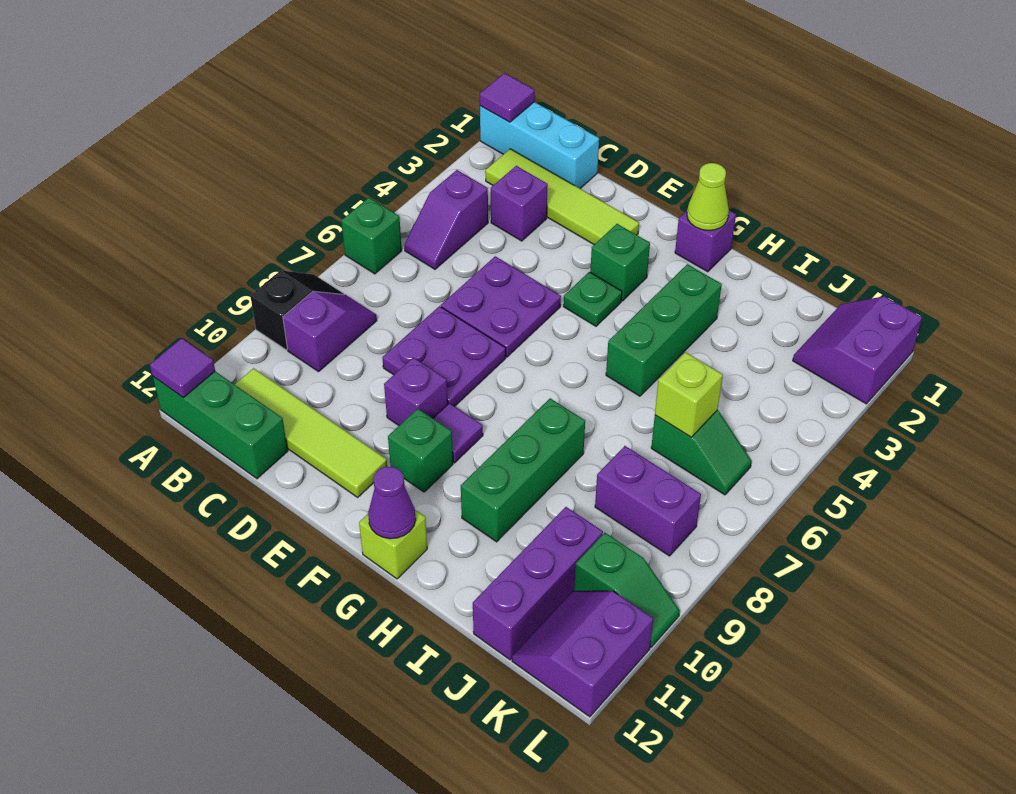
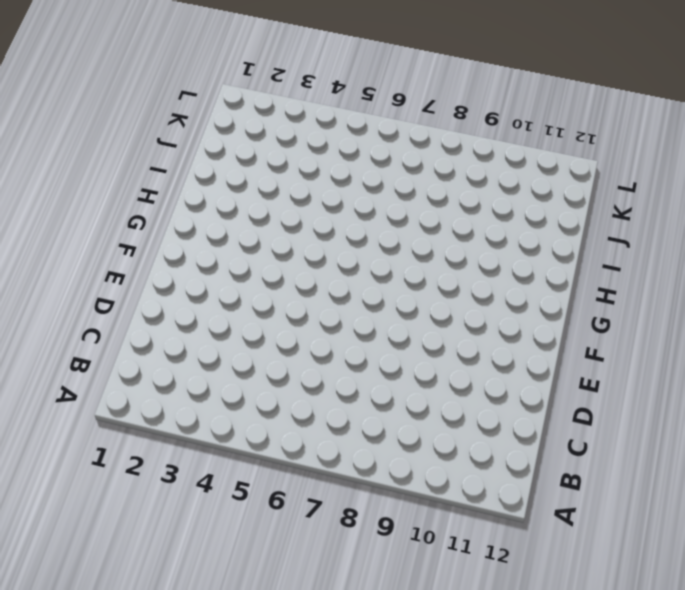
none -> cyan 1x3 brick [480,102,599,189]
none -> green 1x1 brick [341,198,402,274]
none -> black 1x2 slope [250,270,344,350]
none -> green 1x3 brick [153,371,288,479]

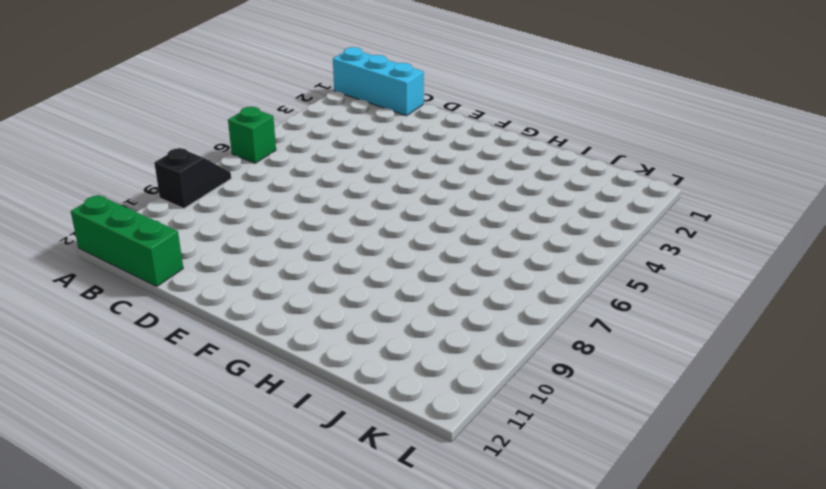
none -> lime 1x4 tile [485,149,639,244]
none -> purple 1x2 slope [404,170,488,269]
none -> purple 1x2 slope [283,291,377,372]
none -> lime 1x4 tile [235,368,387,497]

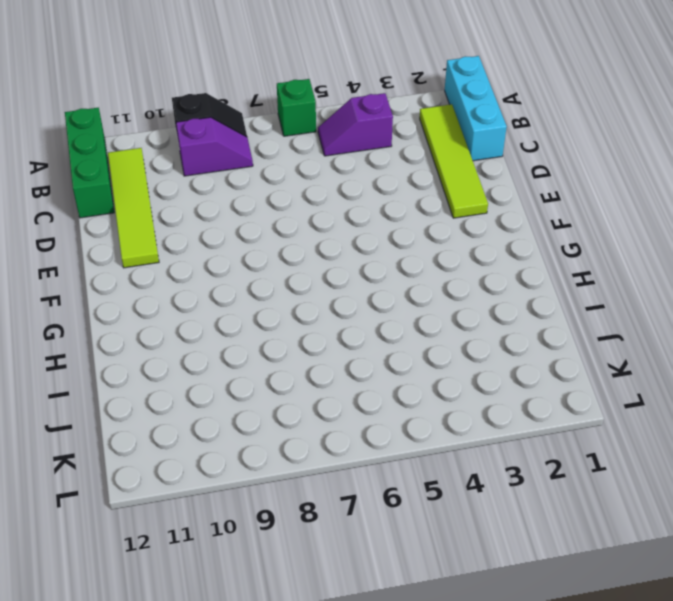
none -> purple 1x1 brick [491,166,548,241]
none -> purple 2x2 plate [441,256,561,357]
none -> purple 2x2 plate [382,306,506,407]
none -> purple 1x1 brick [384,358,448,425]

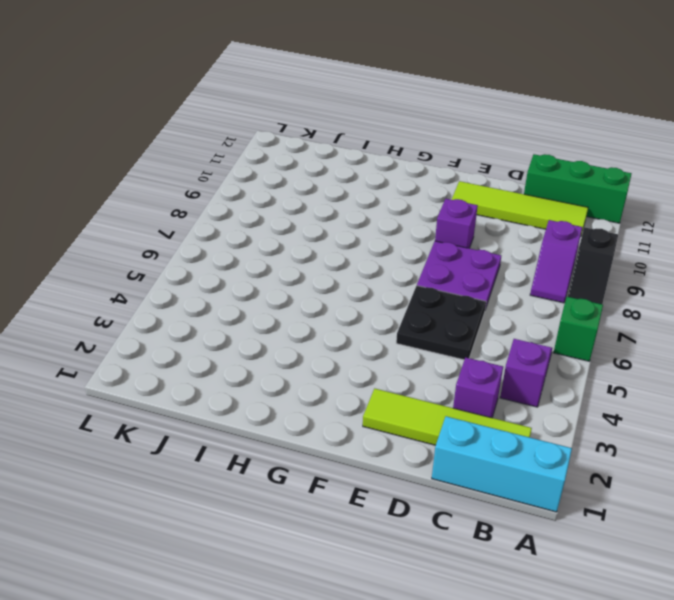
black 2x2 plate [396,286,486,360] -> purple 2x2 plate [441,256,561,357]
none -> green 1x1 brick [590,224,650,301]
none -> green 1x1 plate [563,272,622,326]
none -> purple 1x1 tile [433,403,483,463]
none -> green 1x1 brick [388,409,453,492]

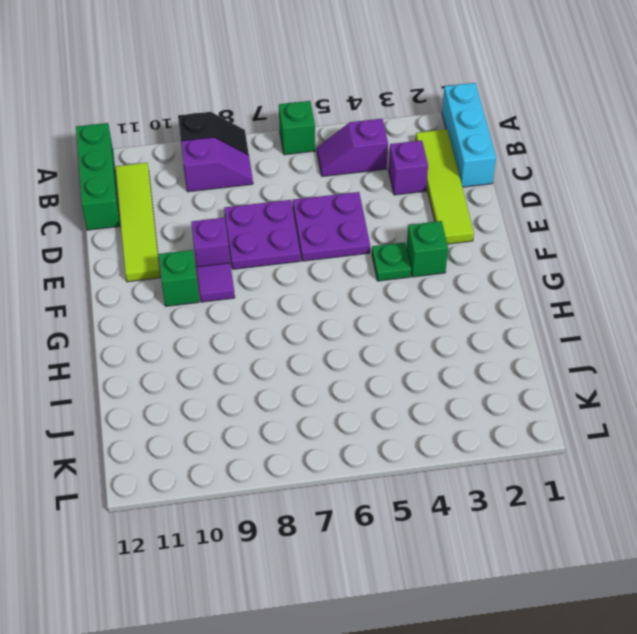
none -> purple 1x1 brick [675,210,736,272]
none -> lime 1x1 brick [359,510,427,579]
none -> green 1x3 brick [606,264,722,396]
none -> green 1x3 brick [461,398,585,542]

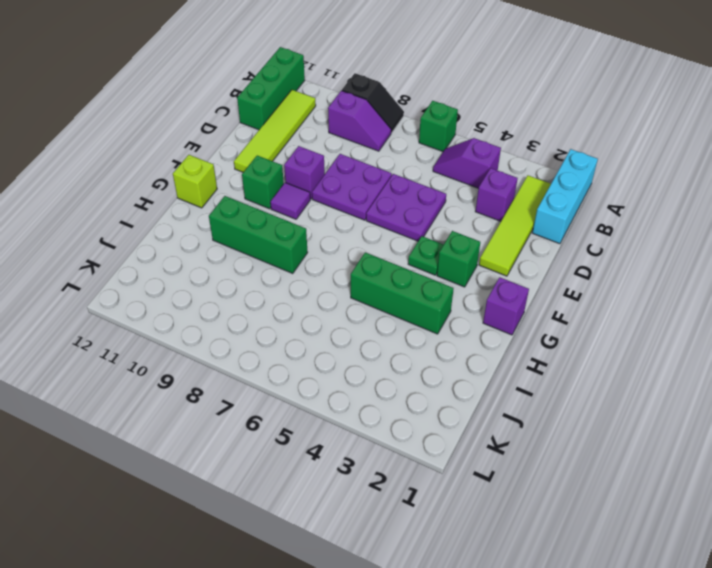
none -> green 1x2 slope [651,410,752,495]
none -> purple 1x2 brick [595,446,701,556]
none -> purple 1x3 brick [473,507,603,660]
none -> purple 2x2 slope [793,296,922,404]

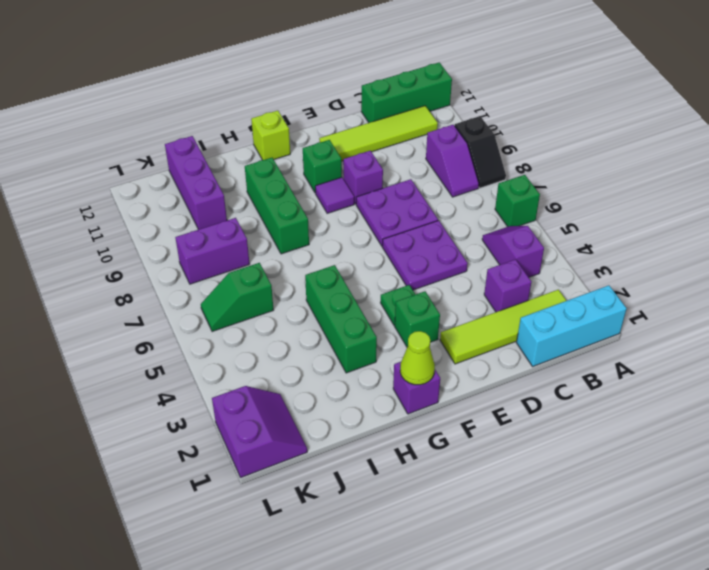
none -> green 1x2 slope [574,533,680,647]
none -> purple 2x2 slope [512,591,653,717]
none -> purple 1x1 tile [480,73,535,122]
none -> purple 1x1 tile [150,338,215,398]

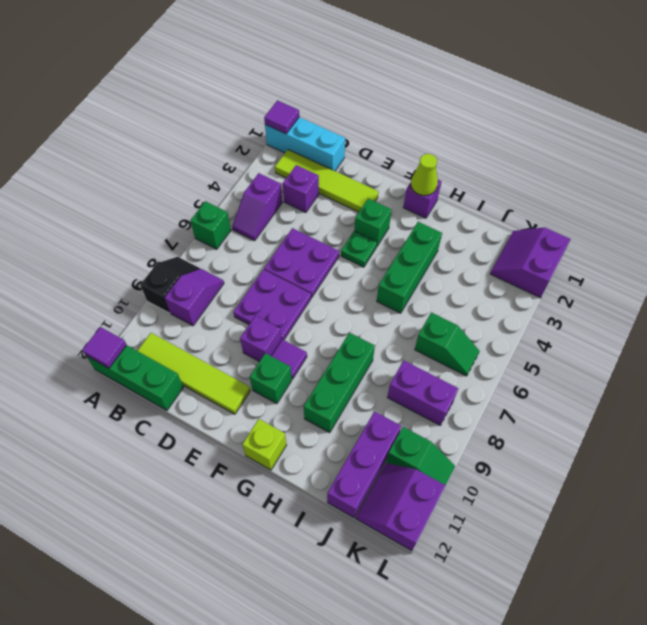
none -> purple 1x1 cone [368,467,416,539]
none -> lime 1x1 brick [655,352,723,437]

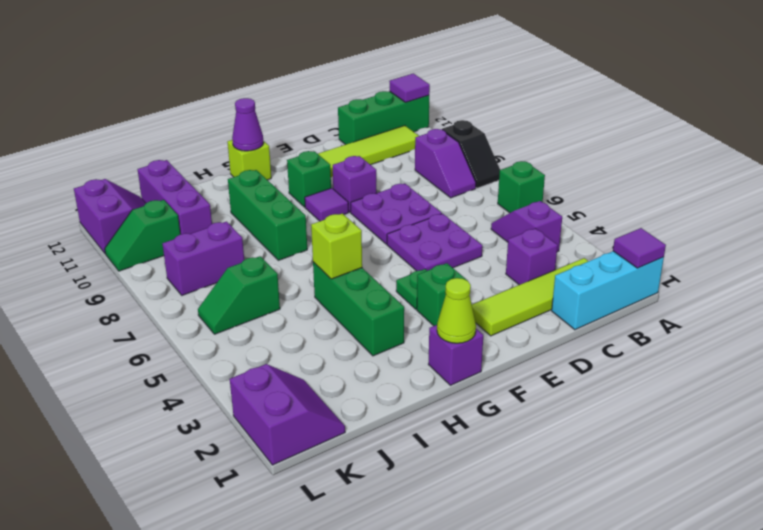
lime 1x1 brick [311,213,362,279] -> lime 1x1 brick moved to [655,352,723,437]

